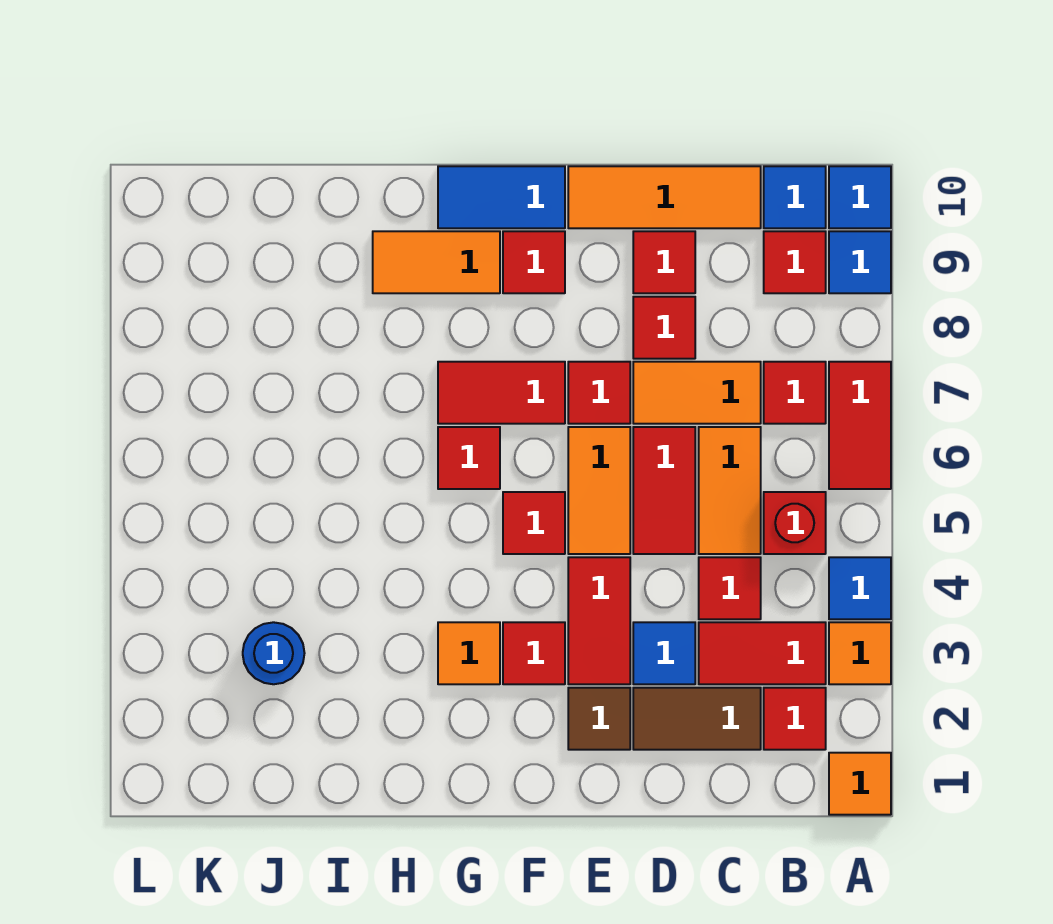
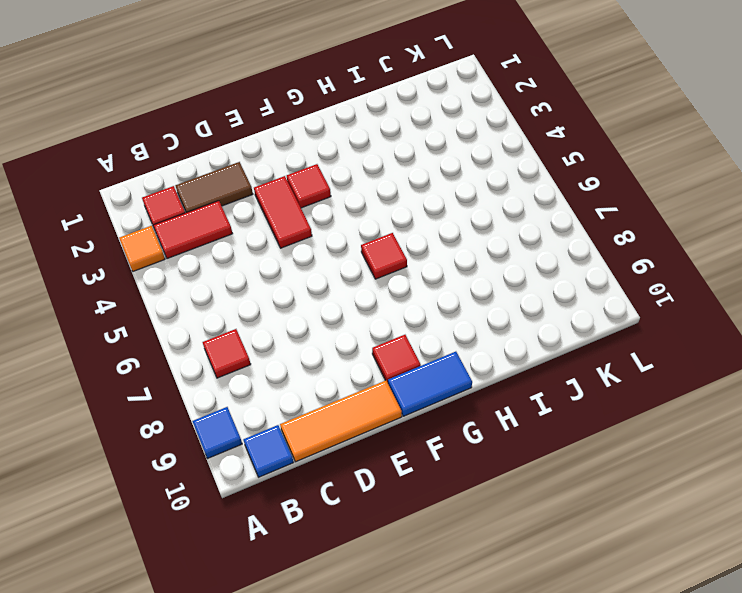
none -> orange 1x1 tile [829,753,891,815]
none -> blue 1x1 tile [829,557,891,619]
none -> red 1x2 tile [829,362,891,489]
none -> blue 1x1 tile [829,166,891,228]

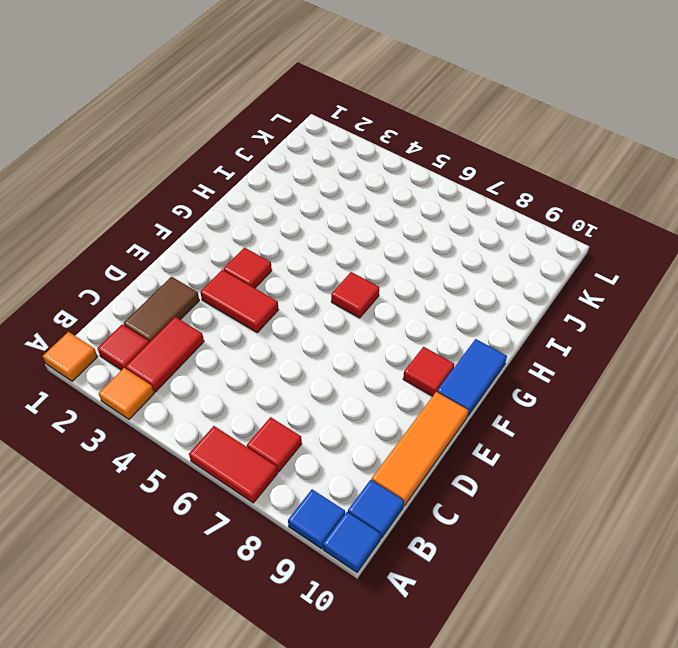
none -> blue 1x1 tile [829,557,891,619]
none -> red 1x1 brick [764,492,826,554]
none -> red 1x1 tile [764,231,826,293]
none -> red 1x1 tile [699,557,761,619]

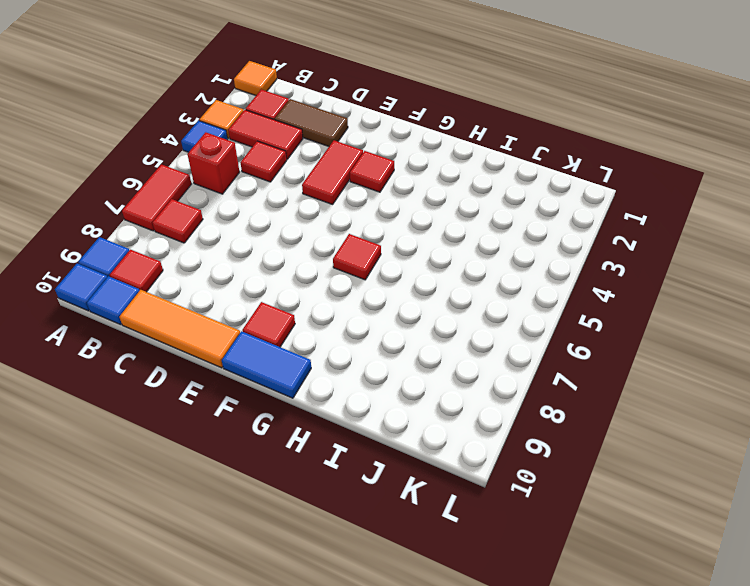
none -> orange 1x2 tile [699,427,761,554]
none -> orange 1x2 tile [633,362,761,424]
none -> blue 1x1 tile [633,622,695,684]
none -> red 1x2 tile [633,427,695,554]

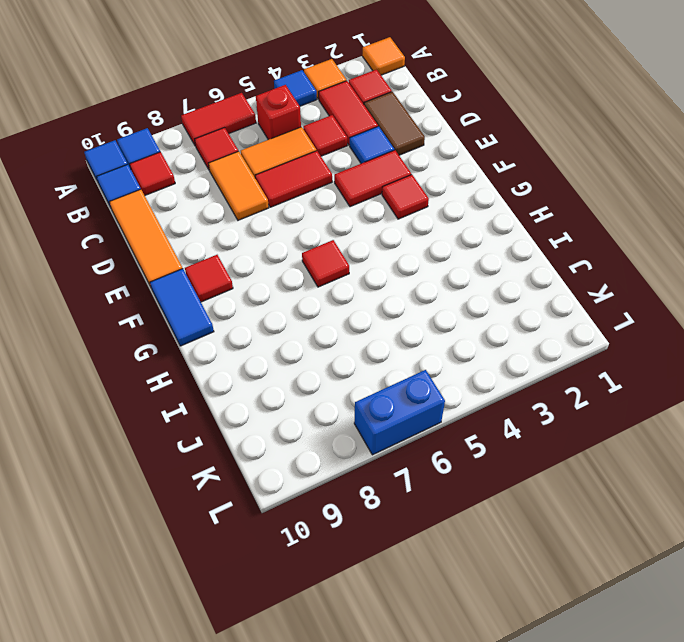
blue 1x2 brick [354,370,445,455] -> none
none -> red 1x1 tile [633,297,695,359]
none -> red 1x1 tile [633,231,695,293]
none -> brown 1x1 tile [568,688,630,750]
none -> orange 1x2 tile [568,427,630,554]

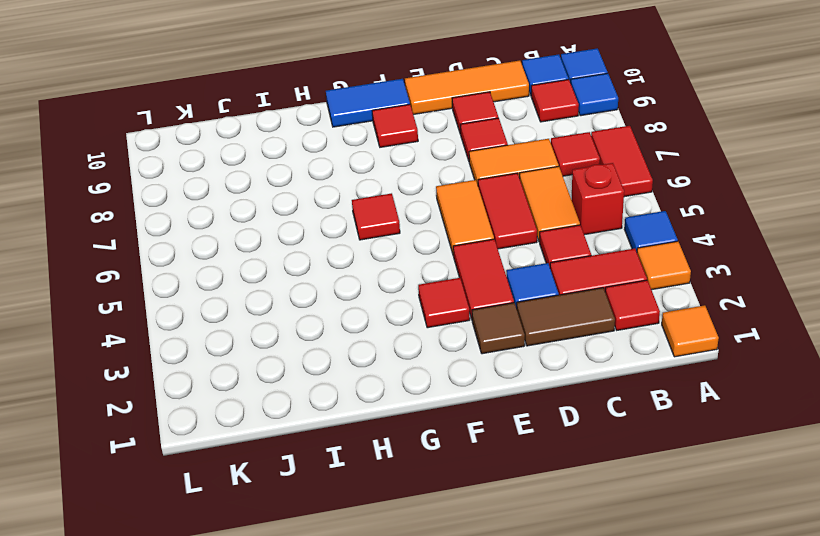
none -> red 1x1 tile [568,362,630,424]
none -> red 1x1 tile [503,492,565,554]
none -> red 1x2 tile [438,362,565,424]
none -> orange 1x1 tile [438,622,500,684]

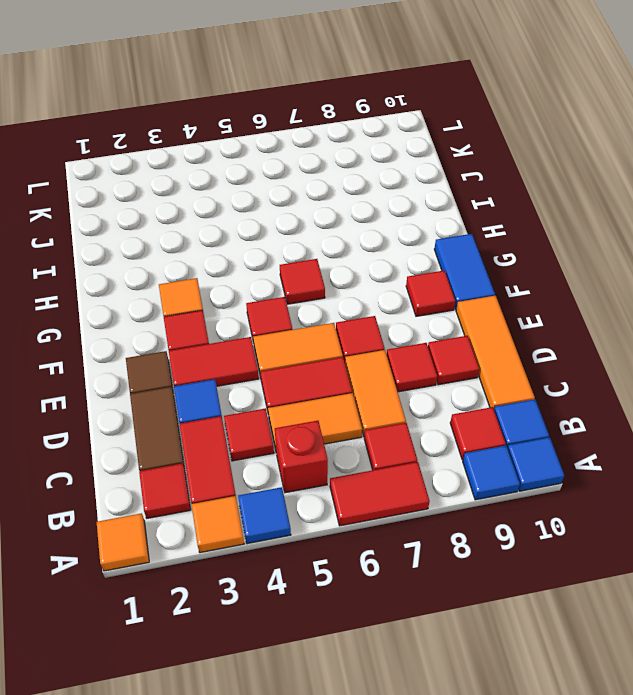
none -> red 1x2 tile [438,362,565,424]
none -> orange 1x2 tile [373,231,500,293]
none -> blue 1x1 round brick [243,622,305,684]

